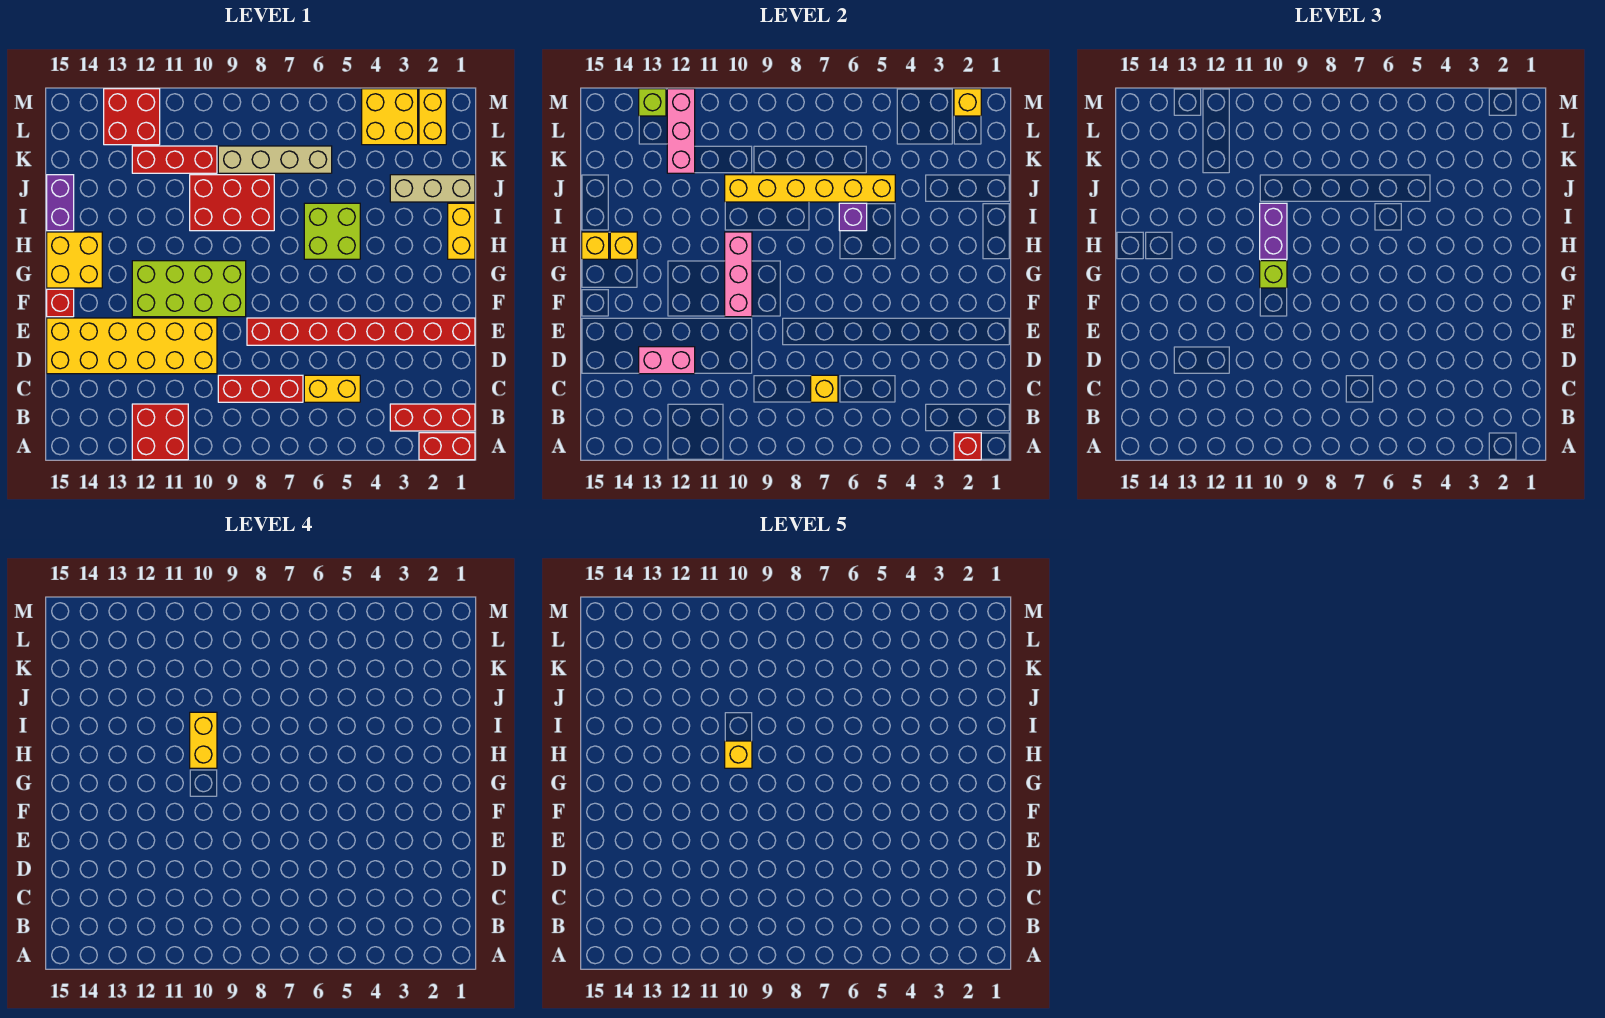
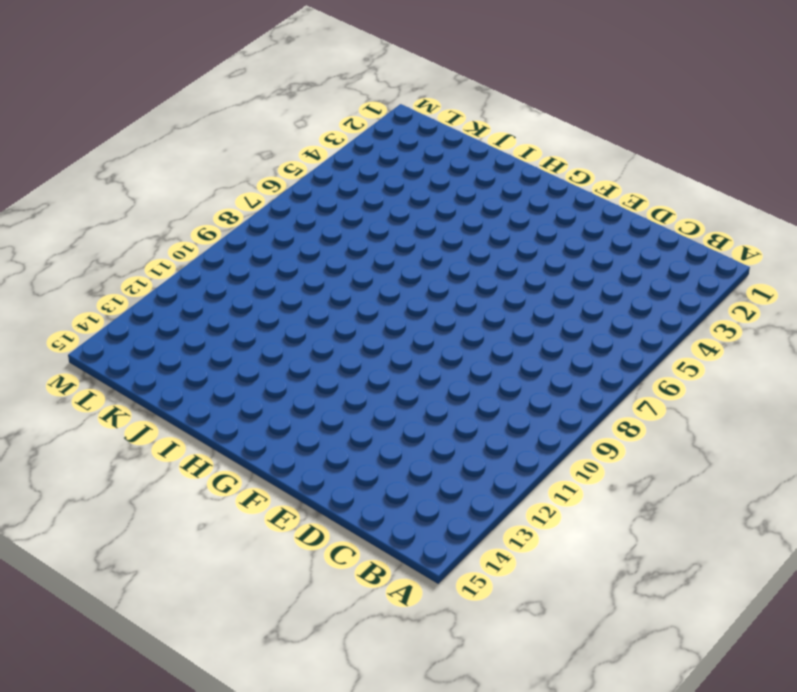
none -> red 1x2 brick [419,433,475,460]
none -> red 2x2 brick [132,404,188,460]
none -> red 1x3 brick [390,404,475,431]
none -> yellow 1x2 brick [304,375,360,402]

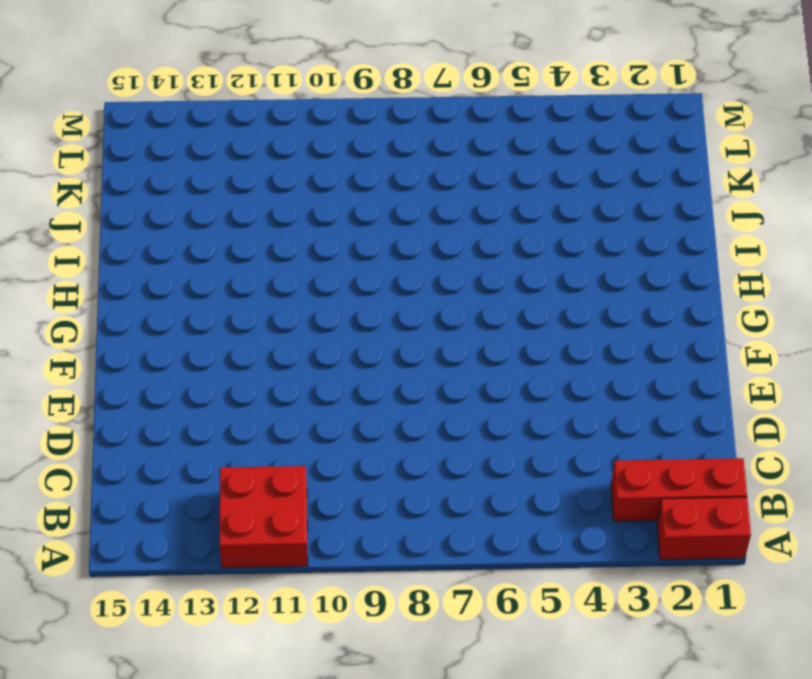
none -> yellow 1x2 brick [304,375,360,402]
none -> red 1x3 brick [218,375,303,402]
none -> yellow 2x6 brick [47,318,217,374]
none -> red 1x8 brick [247,318,475,345]

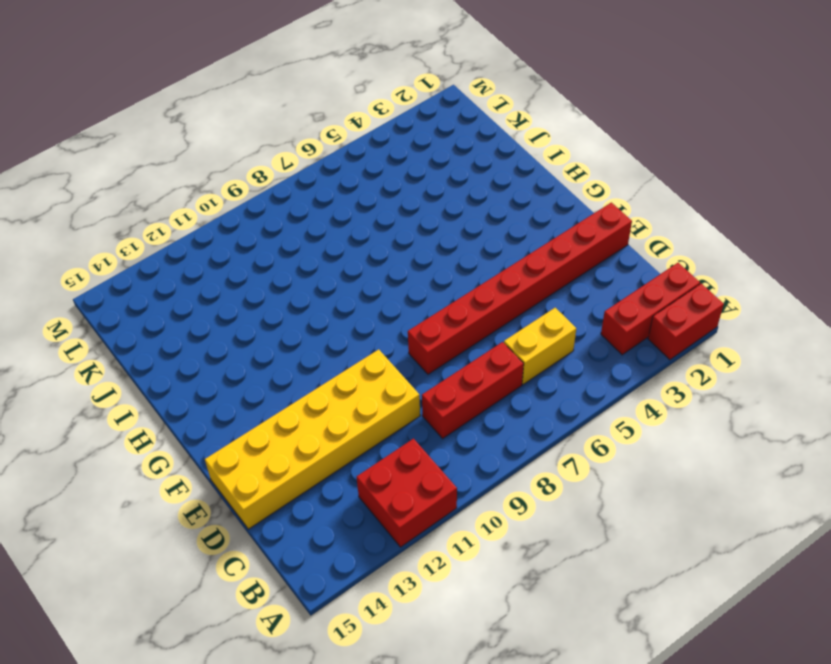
none -> lime 2x4 brick [132,261,246,317]
none -> red 1x1 brick [47,289,74,317]
none -> yellow 2x2 brick [47,232,102,288]
none -> yellow 1x2 brick [448,203,475,259]

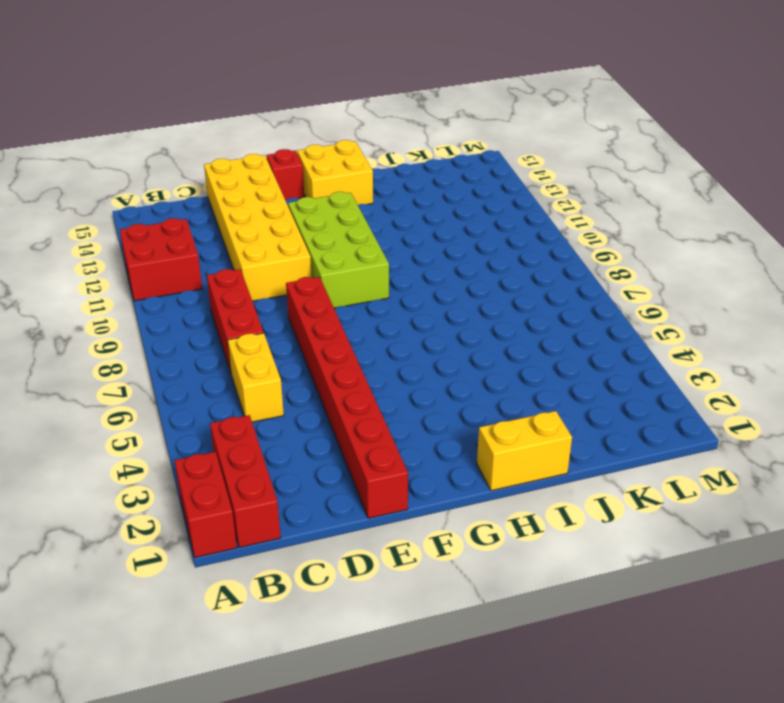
none -> lime 2x2 brick [304,203,360,259]
none -> red 2x3 brick [190,175,274,231]
none -> purple 1x2 brick [47,175,74,231]
none -> tan 1x3 brick [390,175,475,202]

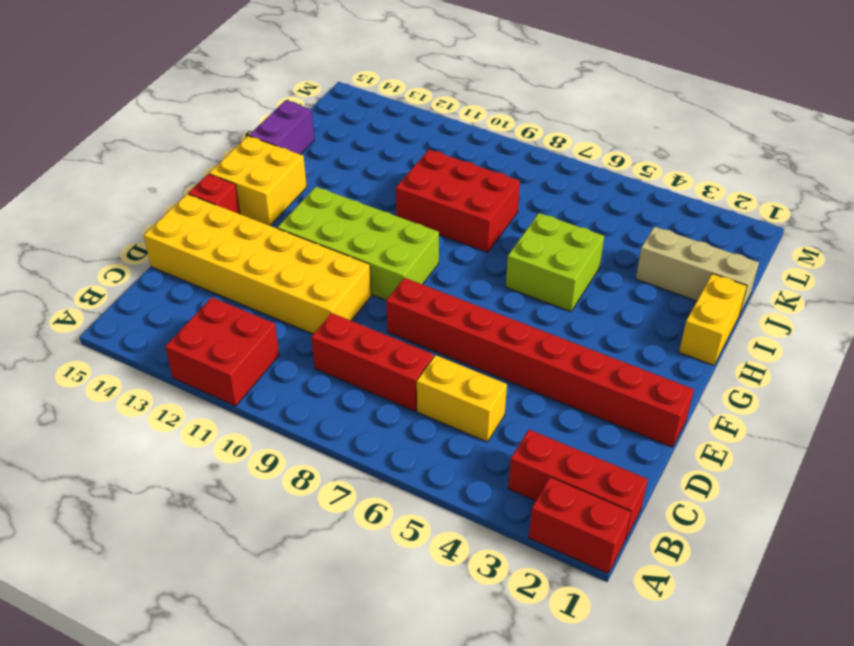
none -> tan 1x4 brick [218,146,332,173]
none -> red 1x3 brick [132,146,217,173]
none -> yellow 1x2 brick [419,89,446,145]
none -> yellow 2x2 brick [362,89,418,145]

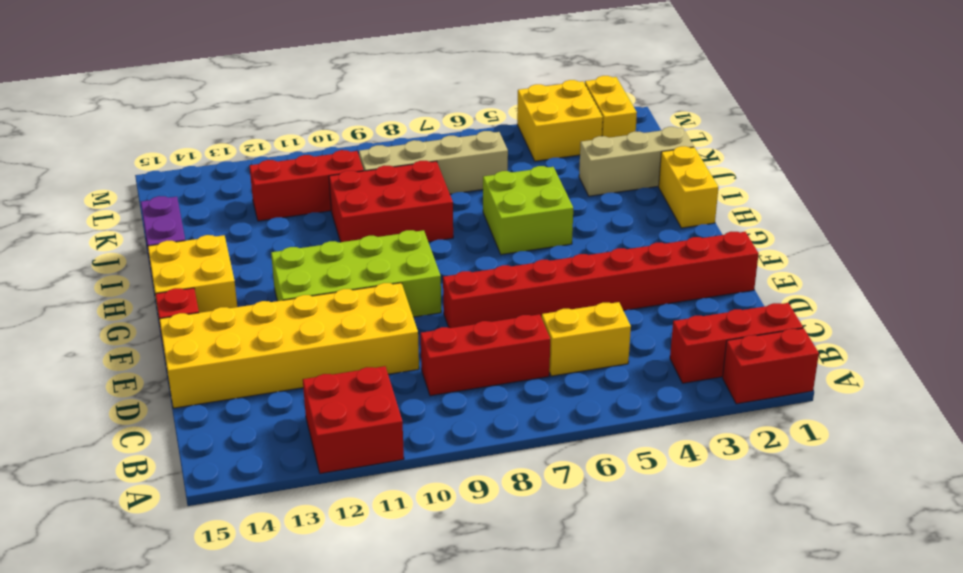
none -> red 2x2 brick [104,89,160,145]
none -> red 1x1 brick [954,433,981,460]
none -> yellow 1x1 brick [811,375,838,402]
none -> pink 1x2 brick [639,347,695,374]

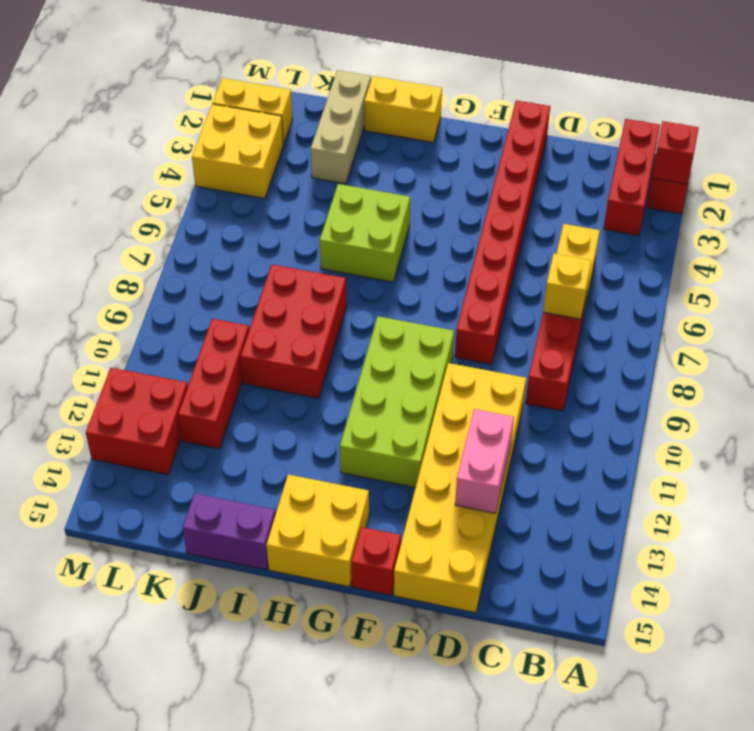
none -> red 2x2 brick [132,404,188,460]
none -> tan 1x4 brick [218,146,332,173]
none -> pink 1x3 brick [725,232,752,317]
none -> yellow 1x1 brick [610,232,637,259]

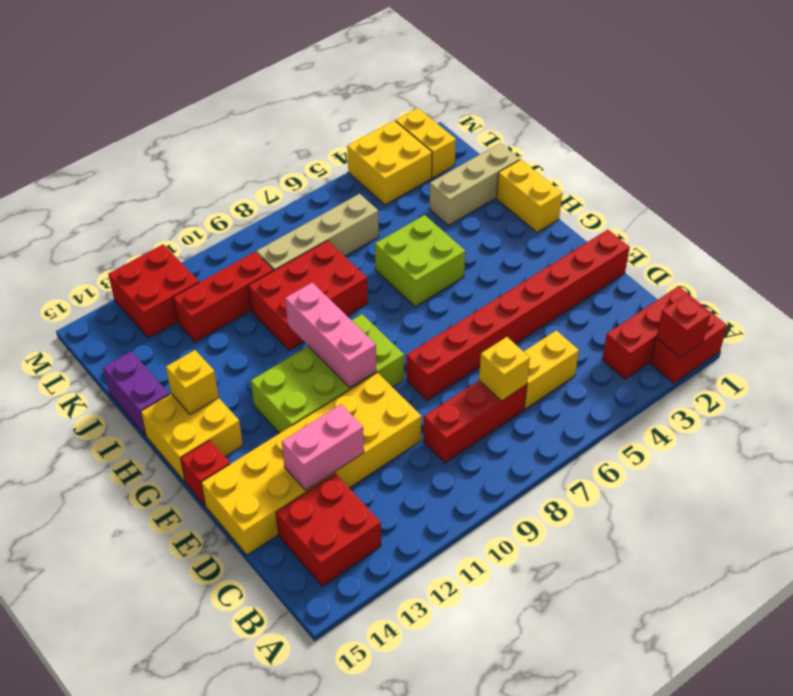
red 2x2 brick [276,474,381,586] -> red 2x2 brick moved to [132,404,188,460]
none -> yellow 1x1 brick [582,232,609,259]
none -> purple 1x1 brick [839,203,867,231]
none -> yellow 1x6 brick [725,175,895,202]
none -> pink 1x3 brick [667,89,695,173]

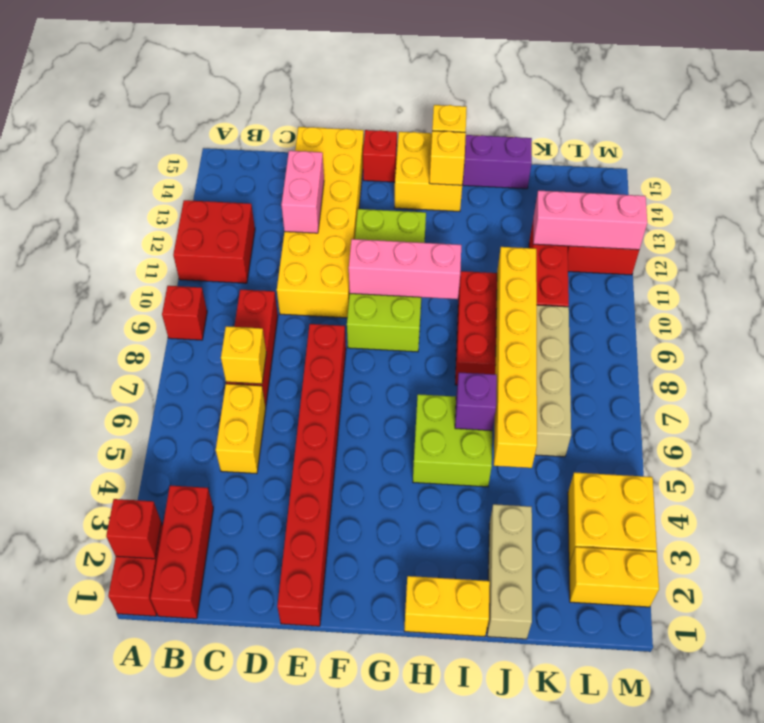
red 1x1 brick [162,286,207,340] -> none
none -> yellow 1x1 brick [954,89,981,116]
none -> lime 1x1 brick [639,89,666,116]
none -> lime 1x1 brick [1260,261,1287,288]
none -> purple 1x2 brick [1260,203,1287,259]

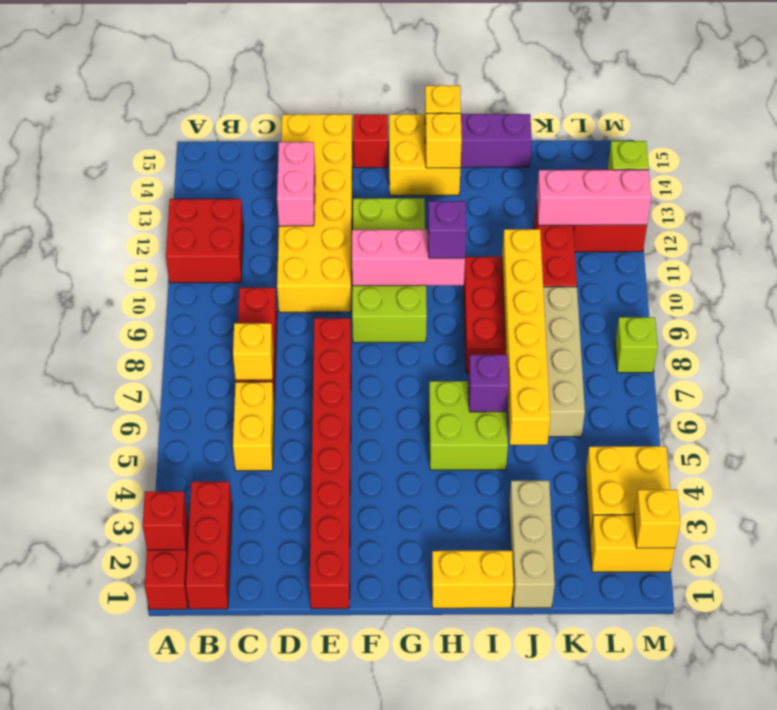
purple 1x1 brick [428,201,466,258] -> purple 1x2 brick [1260,203,1287,259]
lime 1x1 brick [615,317,658,373] -> lime 1x1 brick moved to [1260,261,1287,288]
none -> yellow 1x2 brick [190,712,217,768]
none -> yellow 1x1 brick [725,741,752,768]

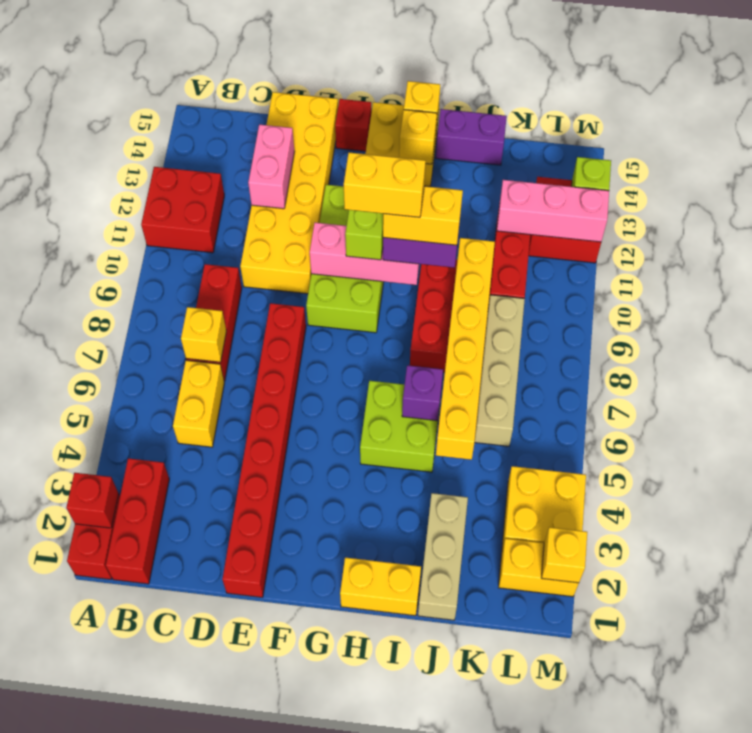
yellow 1x2 brick [344,152,426,217] -> yellow 1x1 brick [725,741,752,768]

